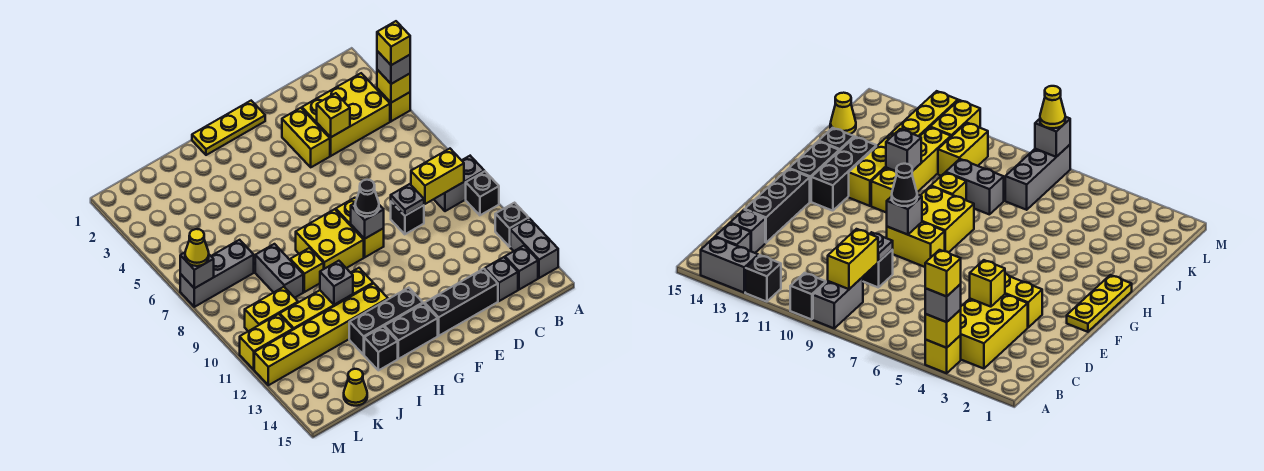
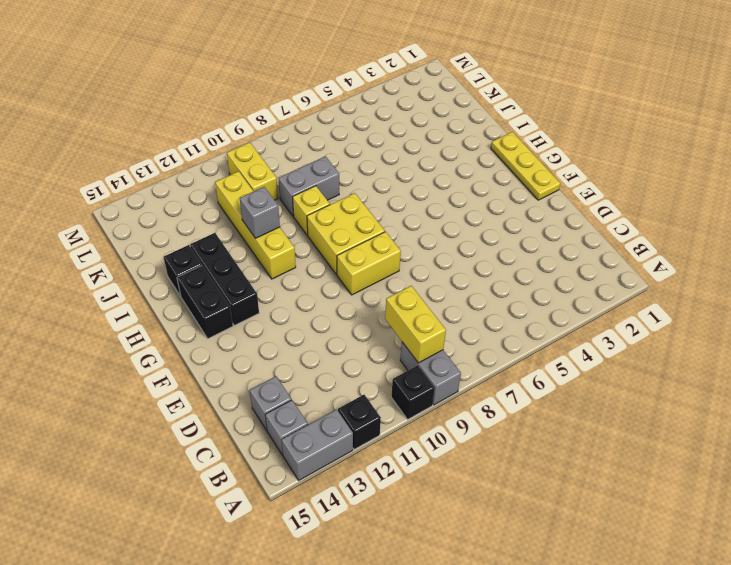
none -> yellow 1x1 brick [377,88,410,121]
none -> yellow 2x3 brick [302,73,390,156]
none -> black 1x1 brick [391,202,424,234]
none -> black 1x3 brick [425,269,498,336]

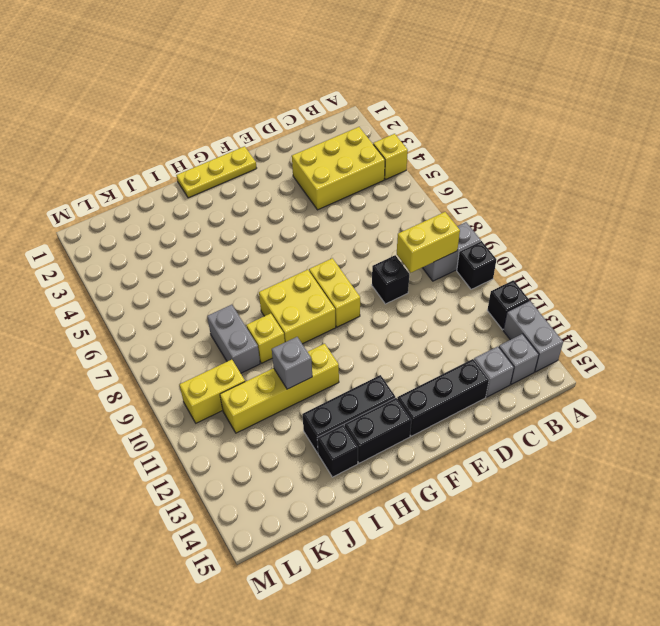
none -> yellow 1x2 brick [282,108,330,167]
none -> yellow 1x6 brick [254,283,388,385]
none -> grey 1x3 brick [180,240,254,307]
none -> yellow 1x1 cone [344,369,367,406]

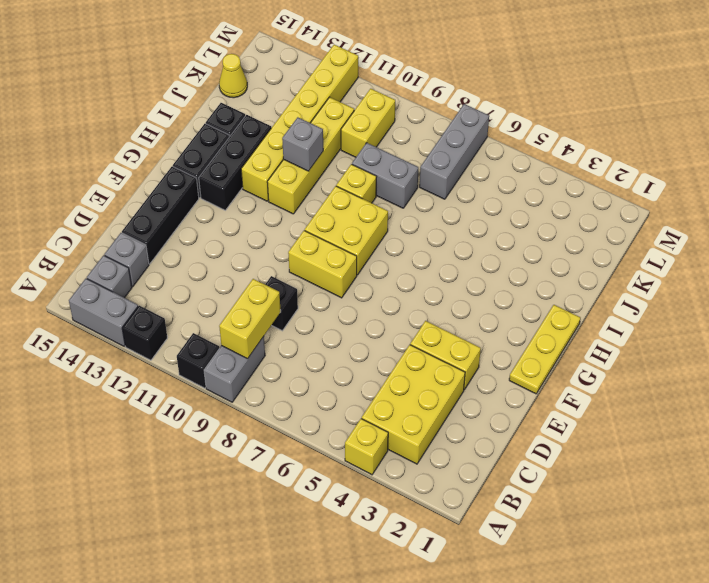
none -> yellow 1x2 brick [240,314,293,369]
none -> yellow 1x1 brick [377,70,410,103]
none -> yellow 1x1 brick [317,93,350,137]
none -> grey 1x1 plate [391,184,424,216]

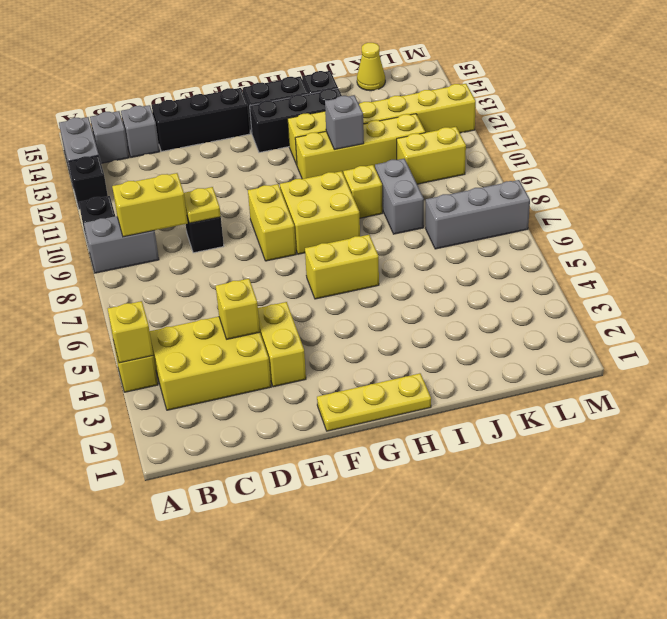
yellow 1x1 plate [184,187,221,223] -> grey 1x1 plate [391,184,424,216]
yellow 1x2 brick [305,235,379,299] -> yellow 1x2 brick moved to [240,314,293,369]
none -> grey 1x1 brick [351,203,384,239]
none -> grey 1x1 brick [180,253,214,288]
none -> grey 1x1 brick [377,51,410,84]
none -> black 1x1 cone [355,180,379,216]

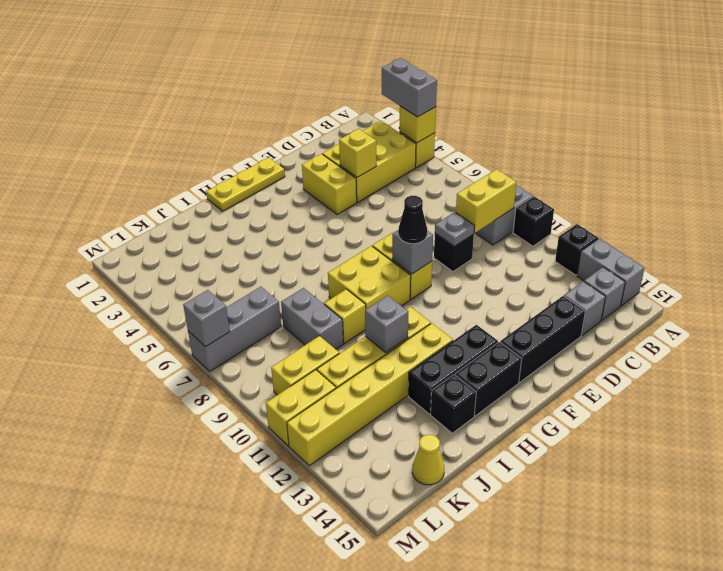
grey 1x2 brick [382,58,437,117] -> grey 1x1 brick [377,51,410,84]
none -> yellow 1x1 cone [185,229,209,266]
none -> yellow 1x1 brick [377,21,410,65]

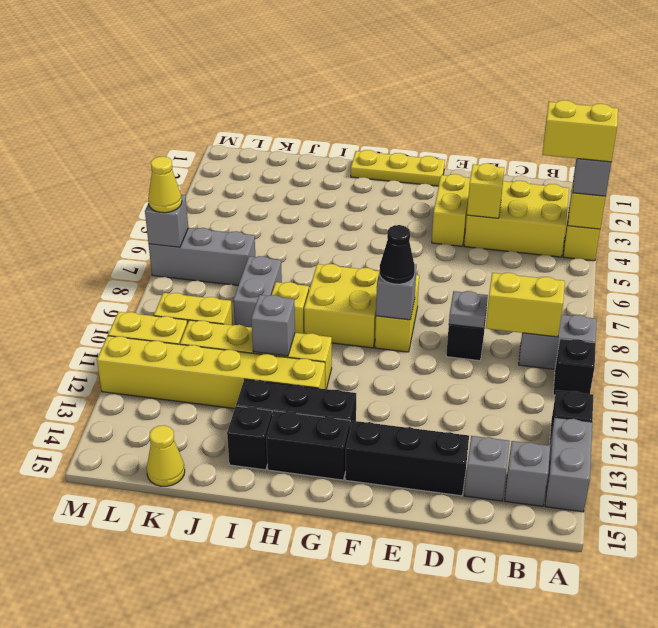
yellow 1x2 brick [542,100,618,162] -> yellow 1x1 brick [377,21,410,65]

